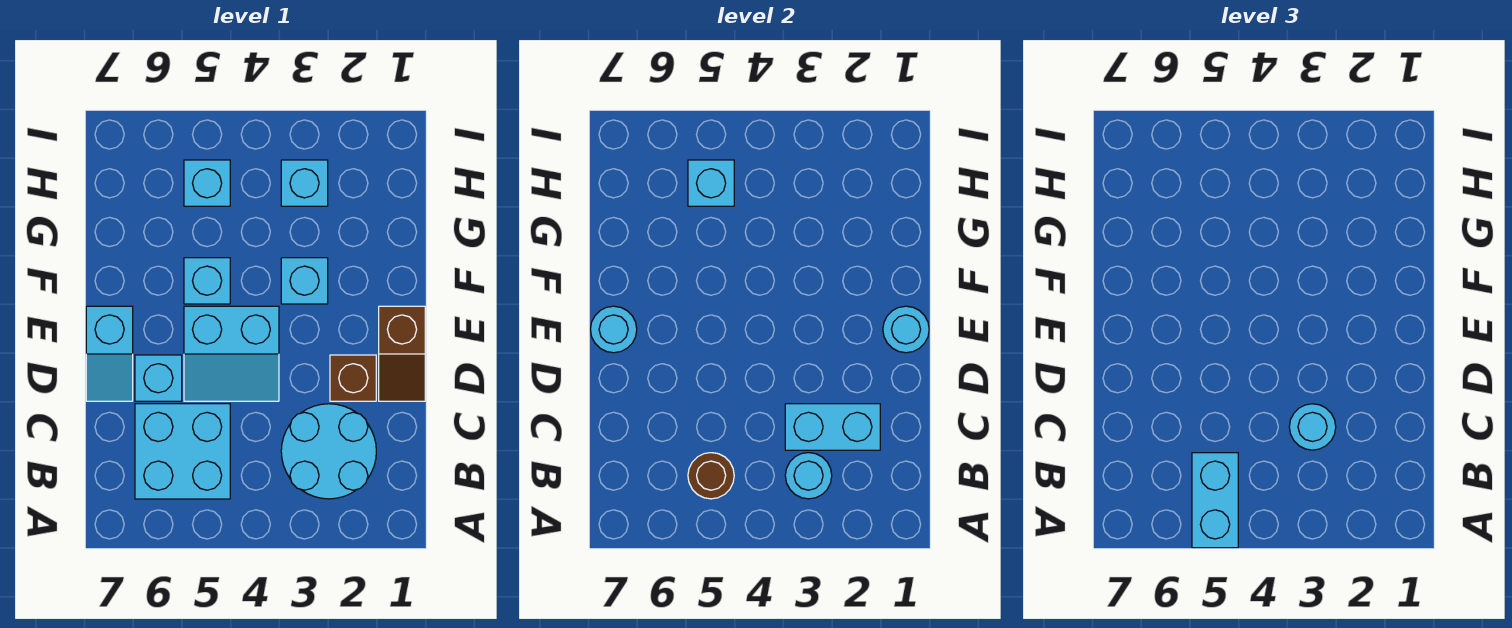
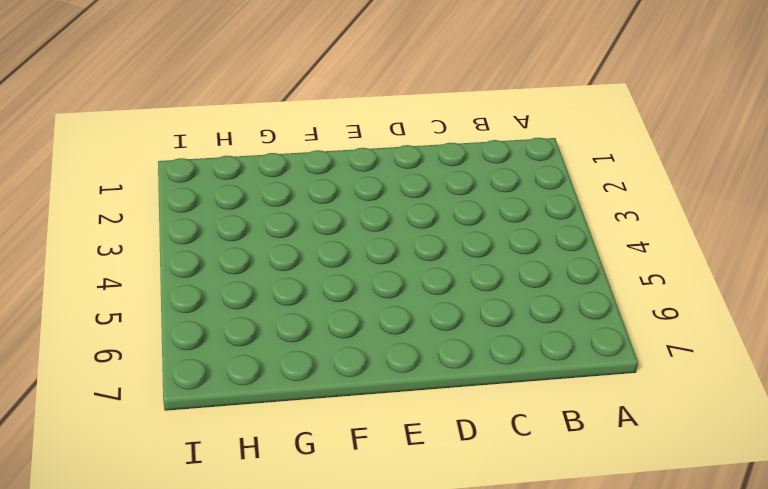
none -> cyan 2x2 round brick [281,404,376,499]
none -> cyan 2x2 brick [135,404,230,499]
none -> brown 1x2 slope [379,306,425,401]

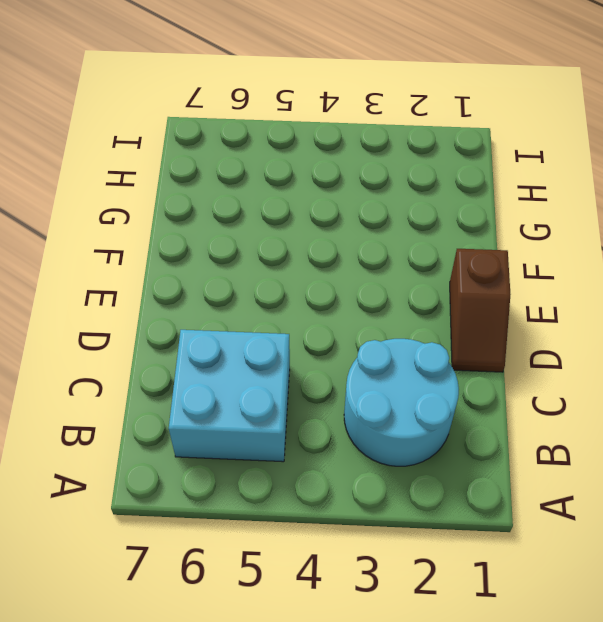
none -> brown 1x1 brick [330,355,376,401]
none -> cyan 2x2 slope [184,306,279,401]
none -> cyan 1x1 brick [135,355,182,401]

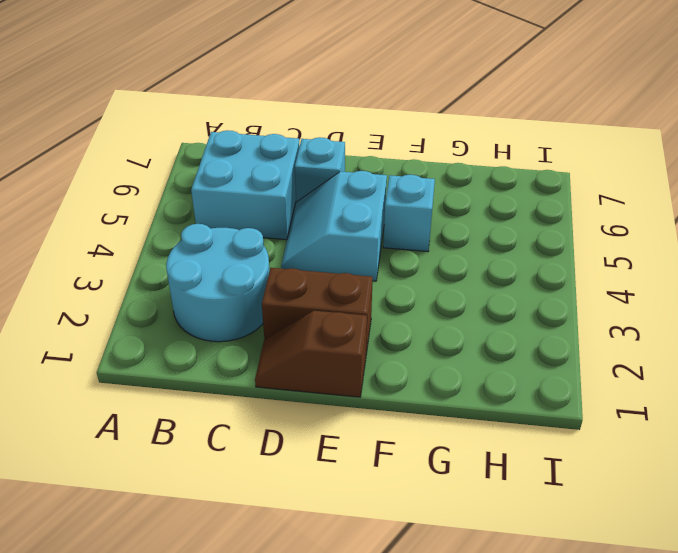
brown 1x2 brick [262,268,373,353] -> brown 1x1 brick [330,355,376,401]
none -> cyan 1x2 slope [86,306,133,401]
none -> cyan 1x1 brick [281,258,328,304]
none -> cyan 1x1 brick [281,160,328,206]

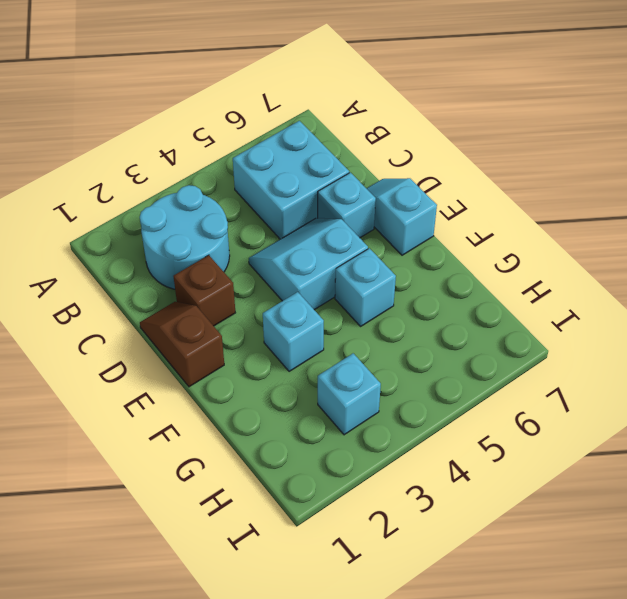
none -> cyan 1x1 brick [184,160,230,206]
none -> cyan 1x1 round brick [785,453,832,499]
none -> brown 1x1 round brick [688,453,734,499]

